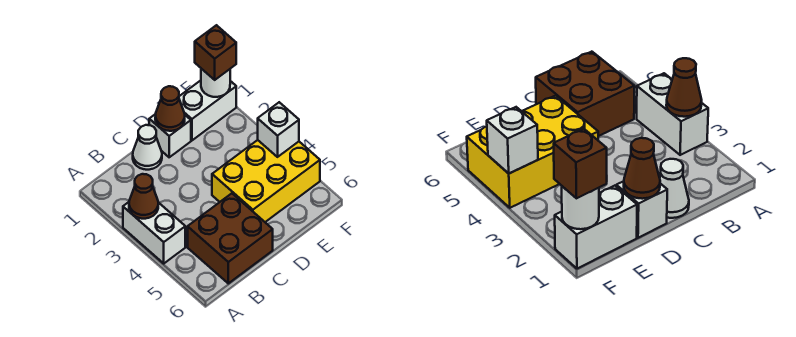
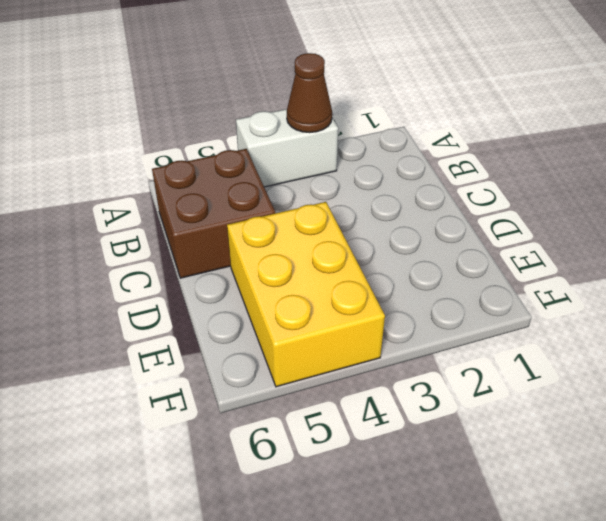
none -> white 1x1 cone [133,125,162,170]
none -> white 1x1 brick [149,114,191,157]

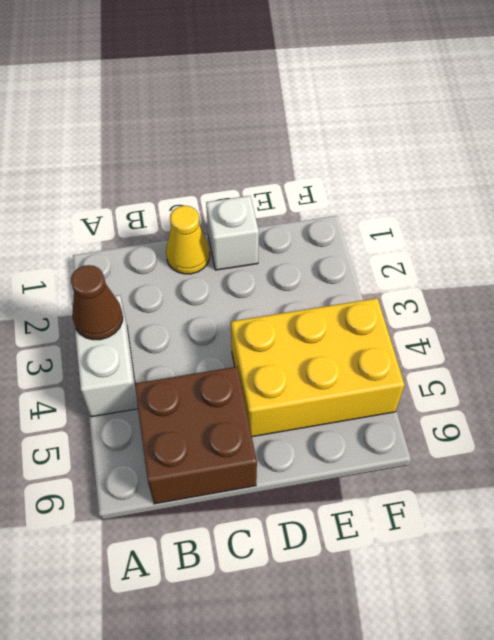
yellow 1x1 cone [166,206,210,274] -> white 1x1 cone [133,125,162,170]
none -> white 1x2 brick [179,80,236,140]
none -> brown 1x1 cone [155,86,185,131]

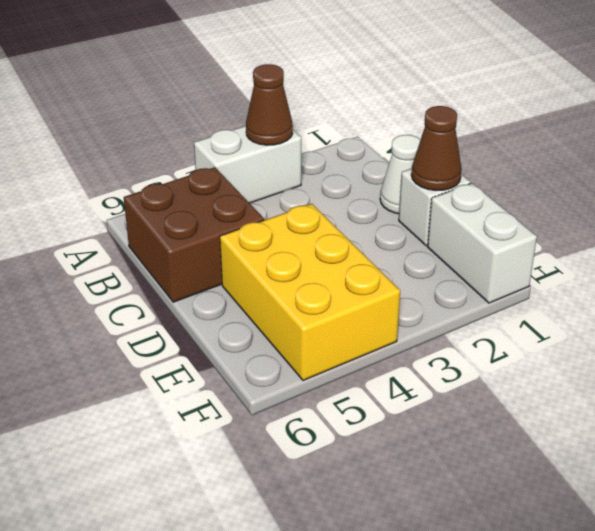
none -> white 1x1 round brick [201,69,230,97]
none -> white 1x1 brick [258,102,299,157]

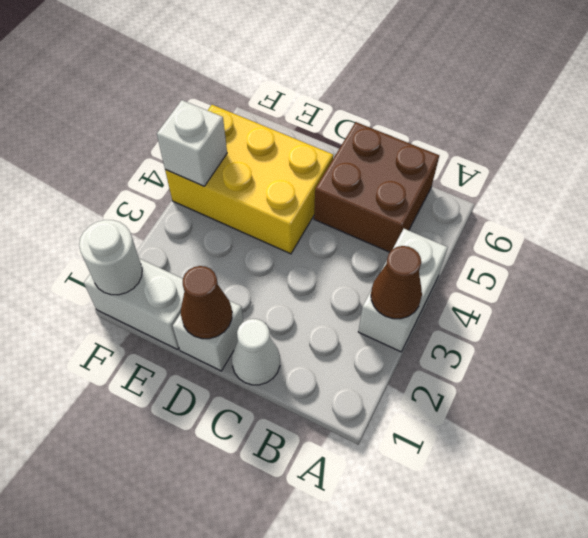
none -> brown 1x1 brick [195,25,236,80]

